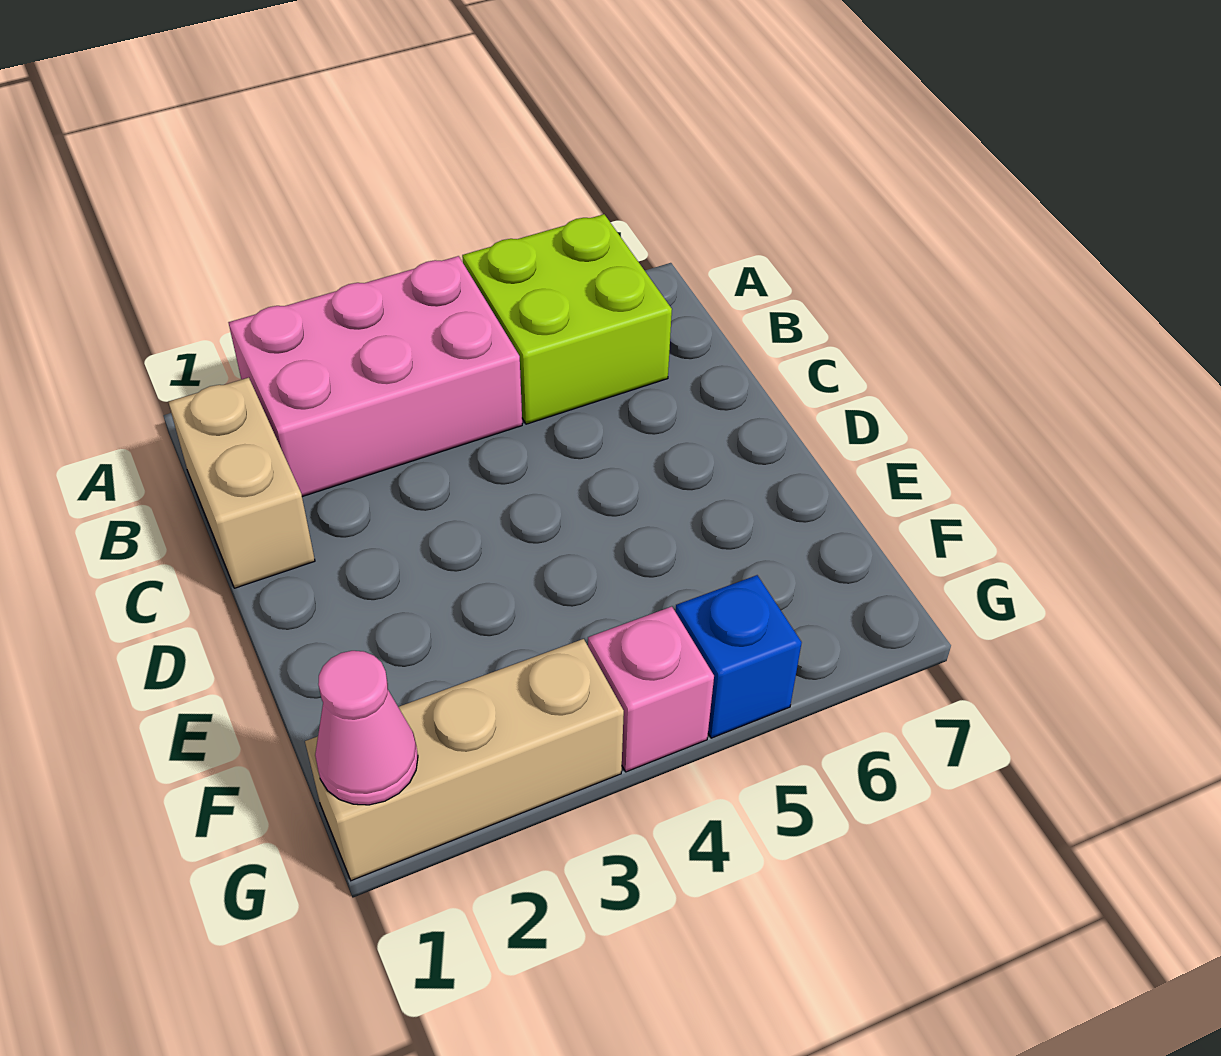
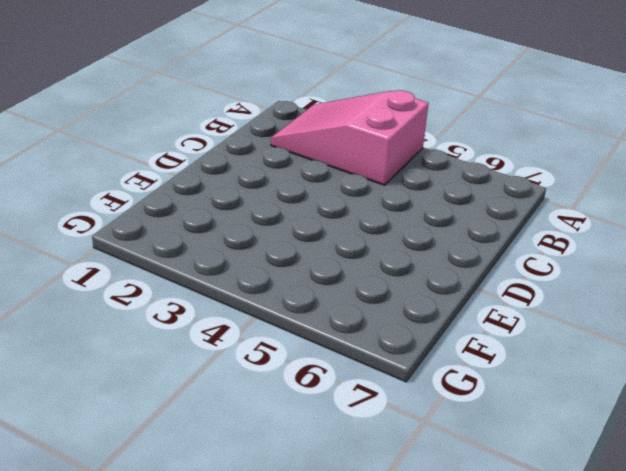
pink 2x3 slope [271,90,429,185] -> pink 2x3 brick [228,256,522,497]
none -> lime 2x2 brick [462,214,672,424]
none -> tan 1x2 brick [168,378,315,588]

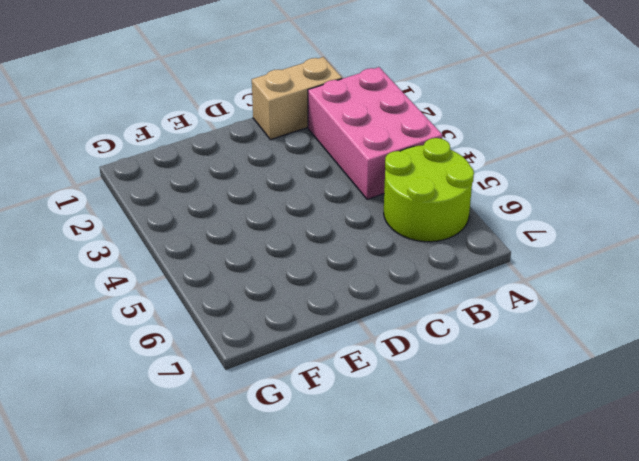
lime 2x2 round brick [384,138,474,242] -> lime 2x2 brick [462,214,672,424]
none -> tan 1x3 brick [305,639,624,881]
none -> pink 1x1 brick [588,607,714,772]

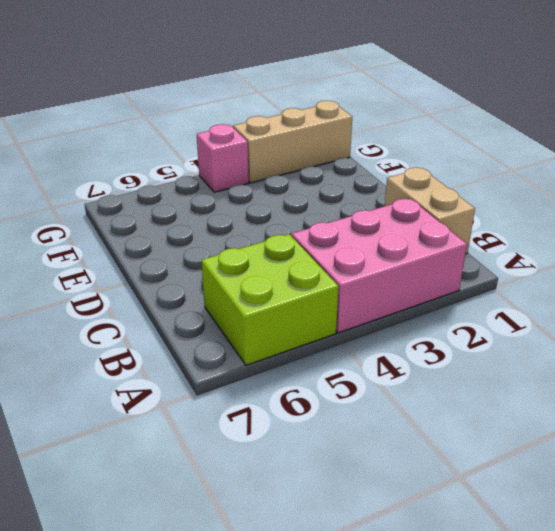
none -> blue 1x1 brick [676,575,802,738]
none -> pink 1x1 cone [315,651,418,805]

